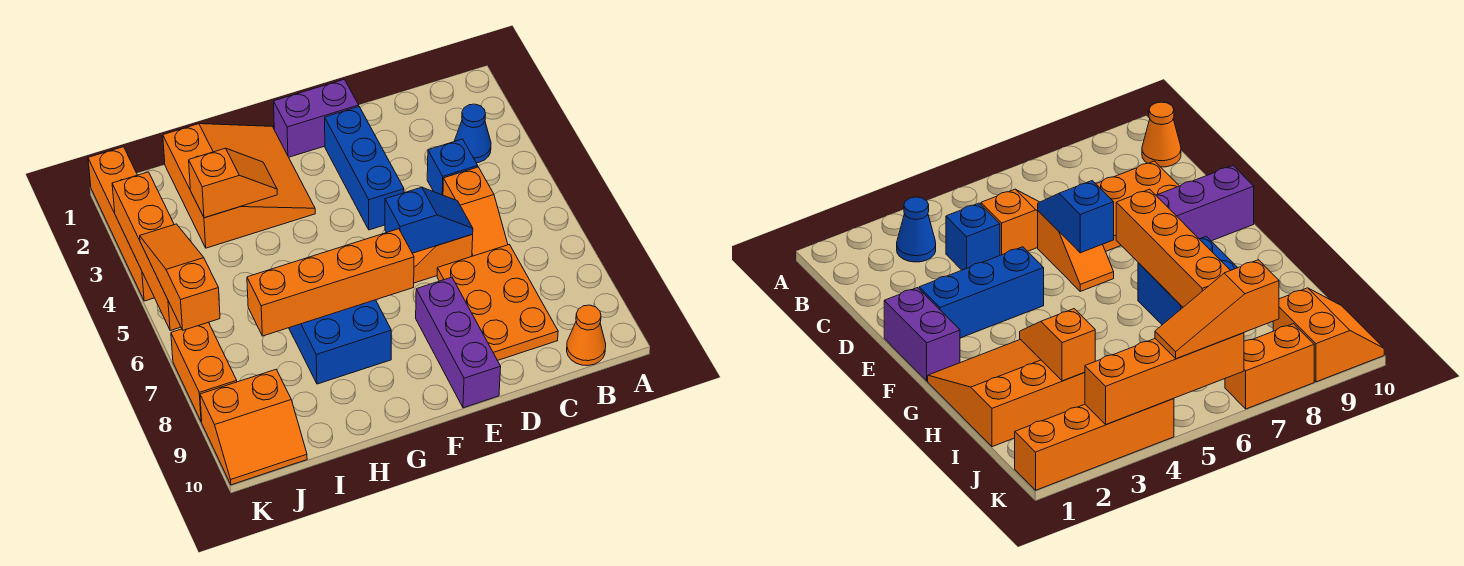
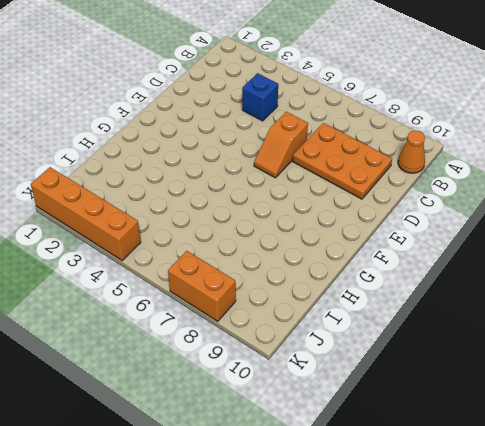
none -> blue 1x1 cone [455,104,491,163]
none -> orange 1x2 slope [443,167,508,256]
none -> purple 1x2 brick [274,79,359,157]

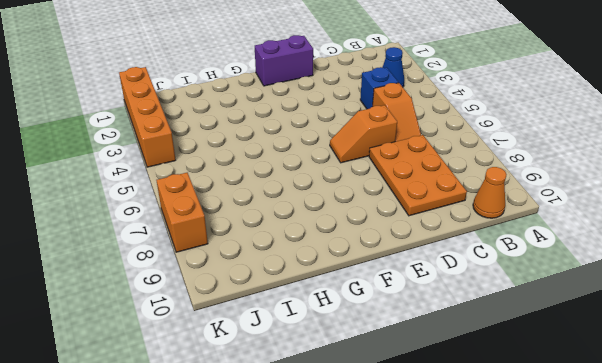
none -> blue 1x3 brick [325,107,404,230]
none -> purple 1x3 brick [416,277,501,408]
none -> orange 3x3 slope [163,124,315,248]

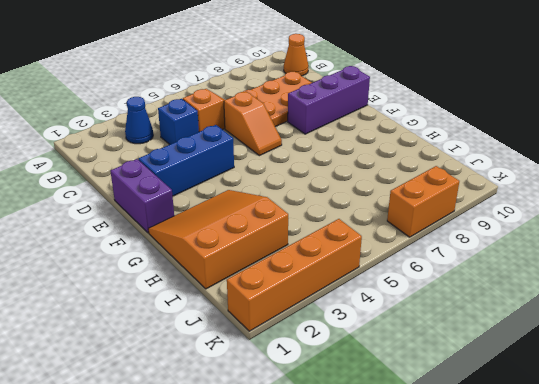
none -> blue 2x2 brick [289,300,391,384]
none -> orange 2x2 slope [200,370,307,485]
none -> blue 1x2 slope [385,187,473,253]

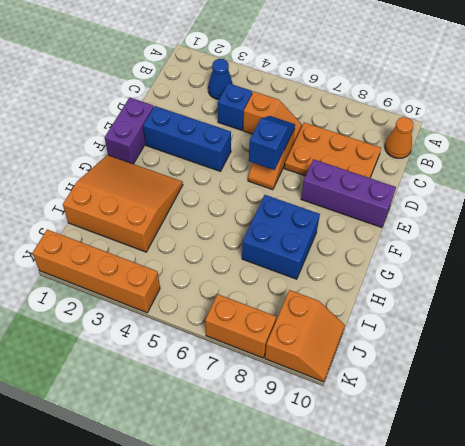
none -> orange 1x4 brick [247,229,414,336]
none -> orange 1x2 slope [189,148,277,218]
none -> orange 1x4 brick [112,172,181,331]

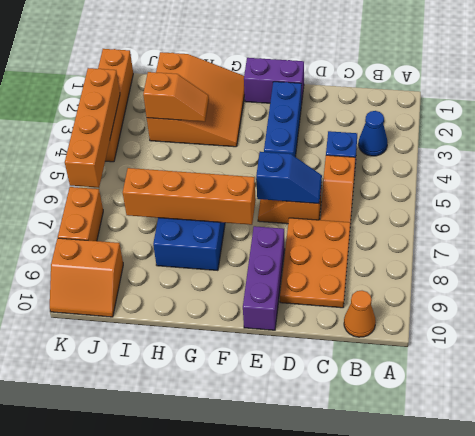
none -> orange 1x3 slope [140,224,220,330]

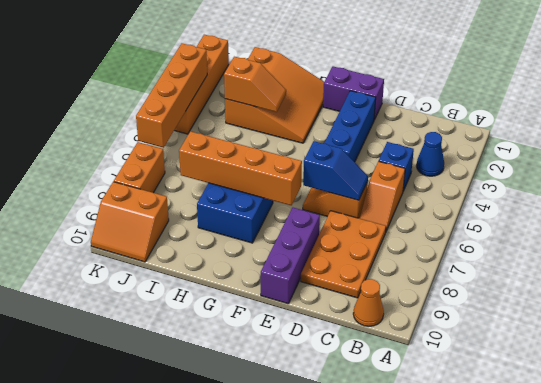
none -> orange 1x3 slope [140,224,220,330]

